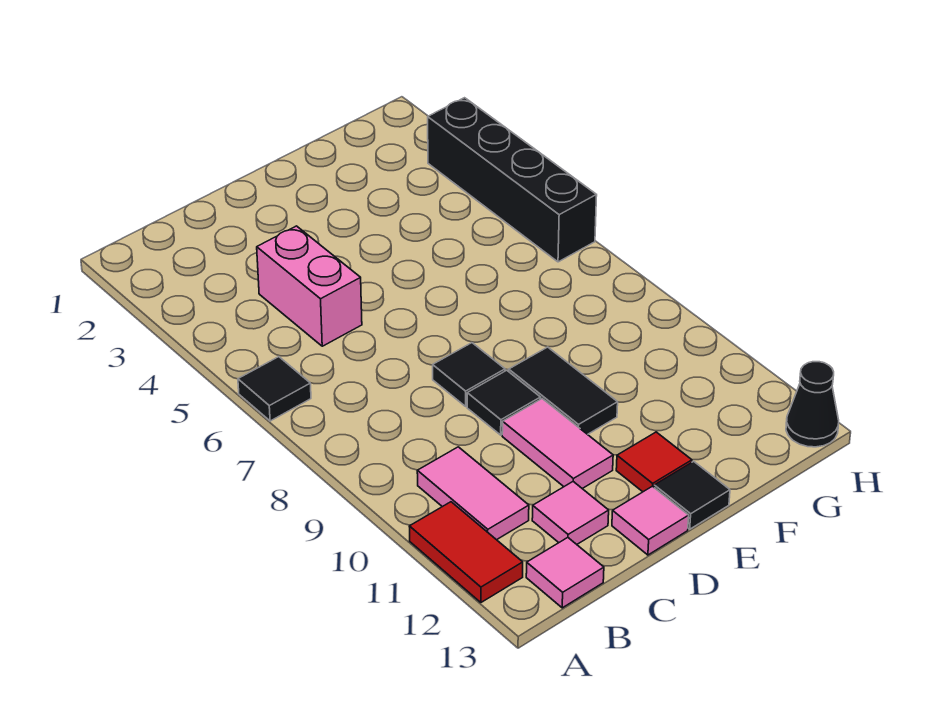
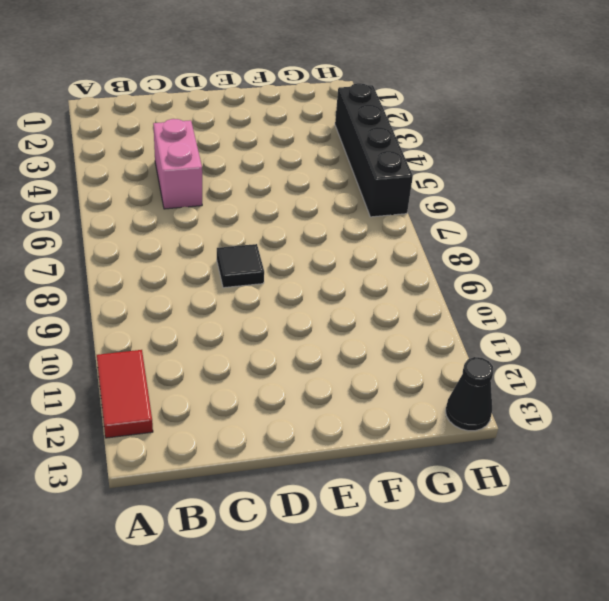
none -> black 1x1 tile [238,357,311,421]
none -> pink 1x2 tile [417,447,529,540]
none -> pink 1x1 tile [526,538,604,608]

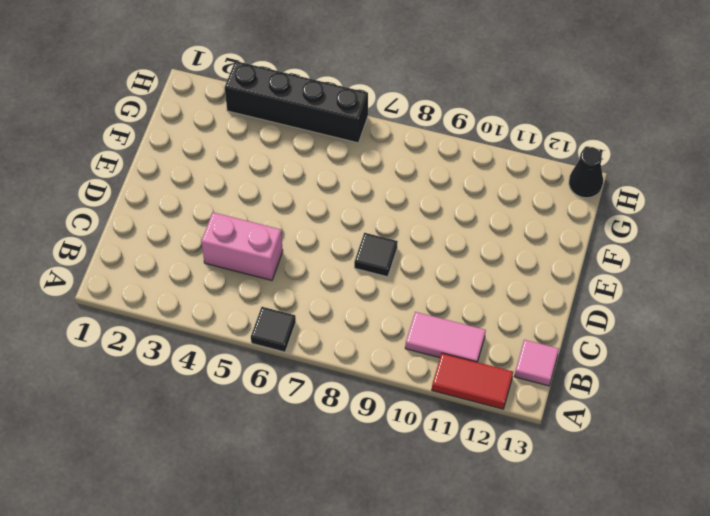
none -> pink 1x1 tile [532,482,609,544]
none -> black 1x1 tile [467,370,541,435]
none -> pink 1x2 tile [502,399,613,489]

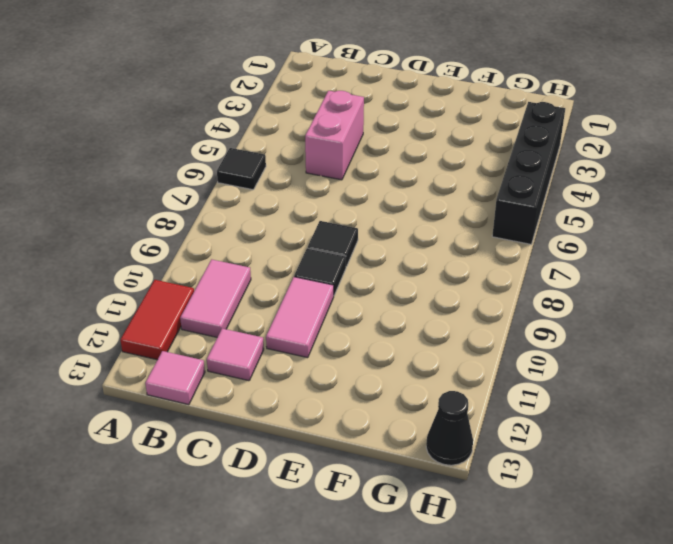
none -> pink 1x1 tile [612,486,689,555]
none -> black 1x2 tile [509,347,618,434]
none -> red 1x1 tile [616,432,692,492]

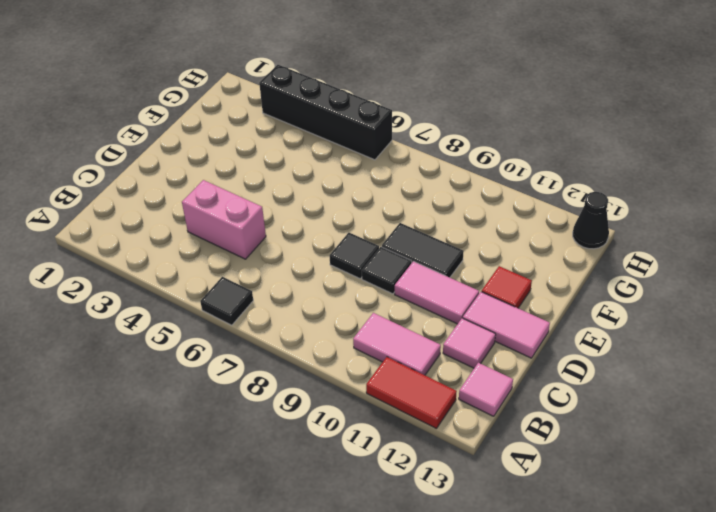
pink 1x2 tile [463,292,550,358] -> pink 1x1 tile [612,486,689,555]
none -> black 1x1 tile [654,461,730,529]

